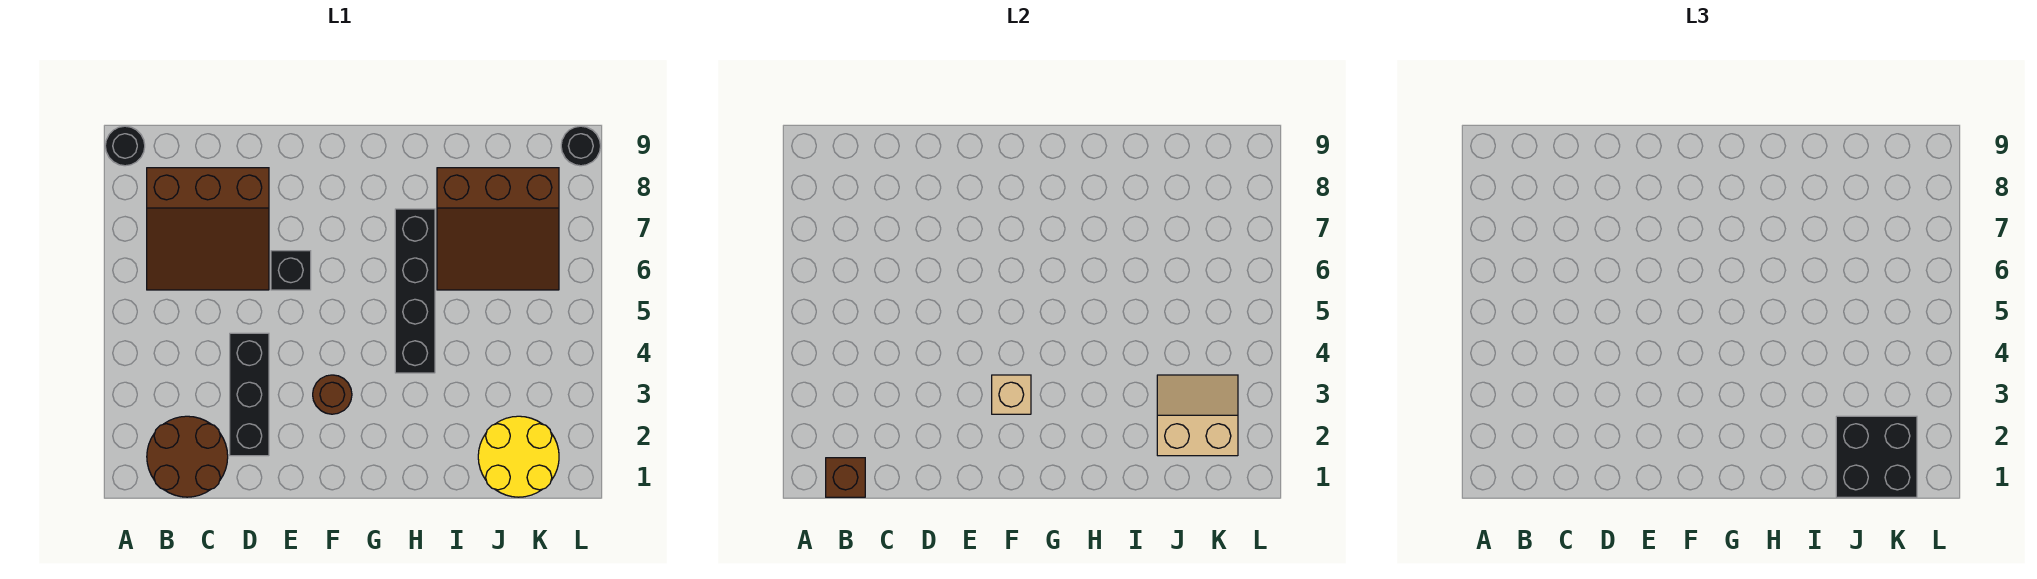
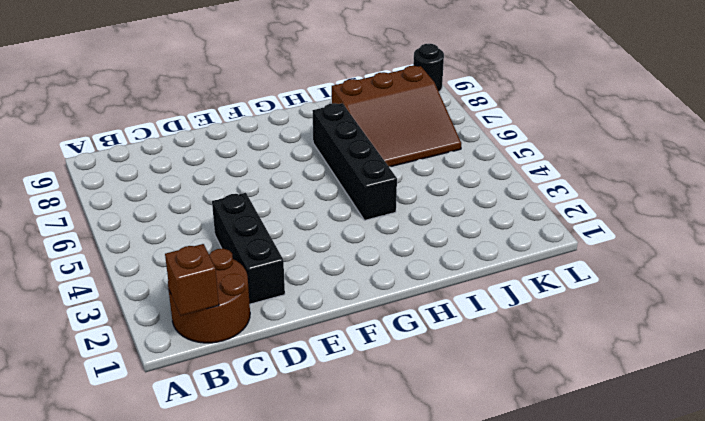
none -> black 1x1 round brick [105,126,145,166]
none -> brown 3x3 slope [147,168,269,290]
none -> black 1x1 brick [271,251,311,290]

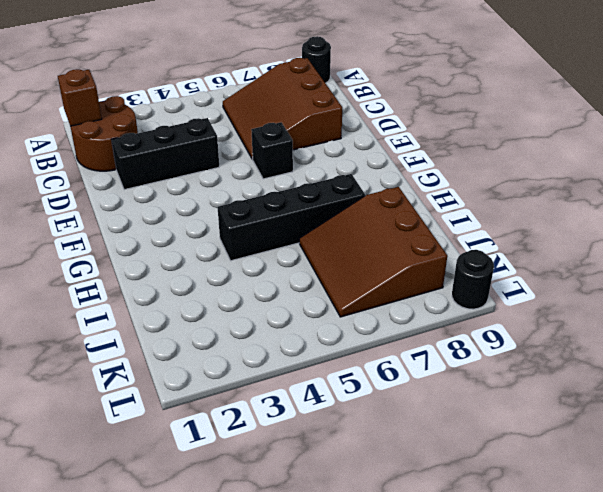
none -> brown 1x1 round brick [313,375,352,414]
none -> yellow 2x2 round brick [478,416,559,497]
none -> tan 1x1 brick [992,375,1031,414]

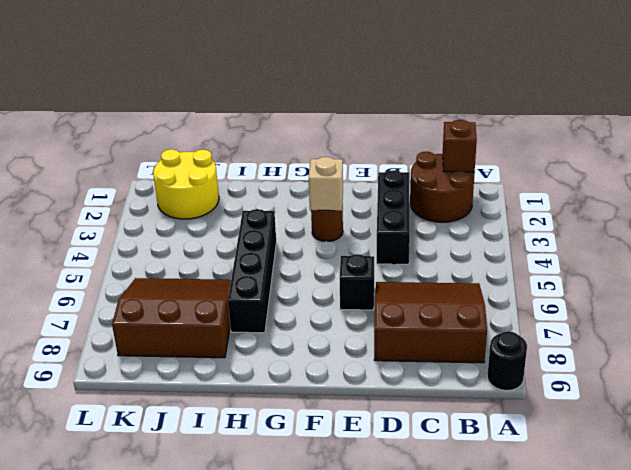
none -> black 1x1 round brick [561,126,601,166]
none -> tan 2x2 slope [1157,375,1238,456]
none -> black 2x2 brick [1836,416,1917,497]

